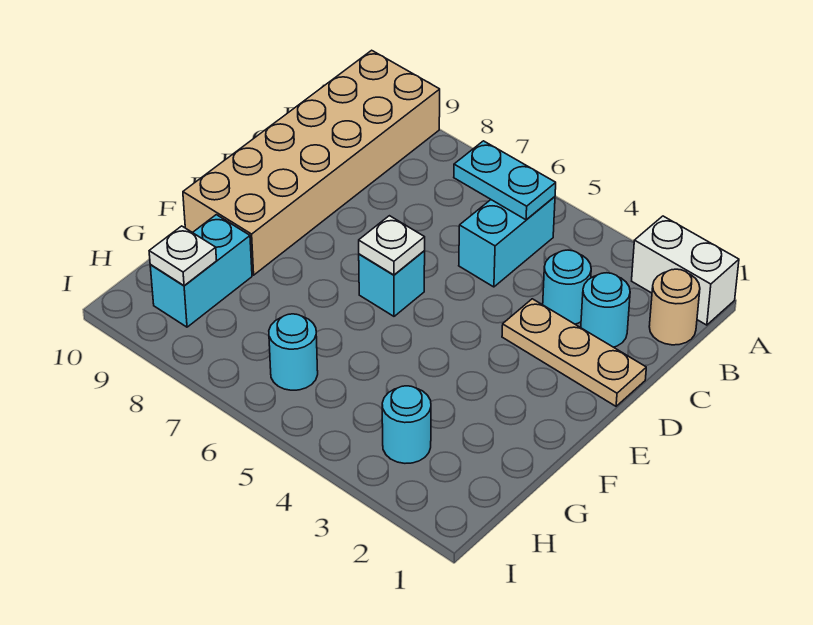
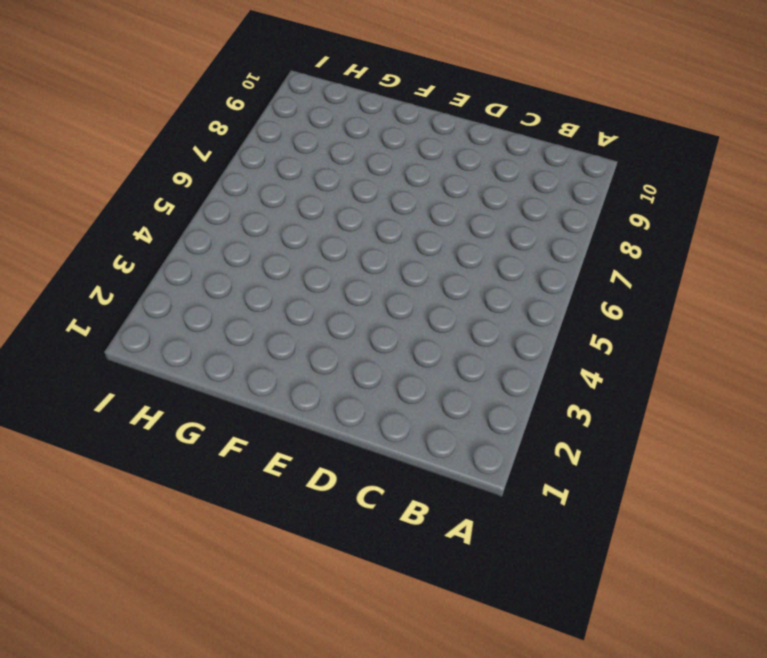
none -> white 1x2 brick [632,216,739,325]
none -> tan 2x6 brick [183,50,440,275]
none -> tan 1x1 round brick [649,269,700,345]

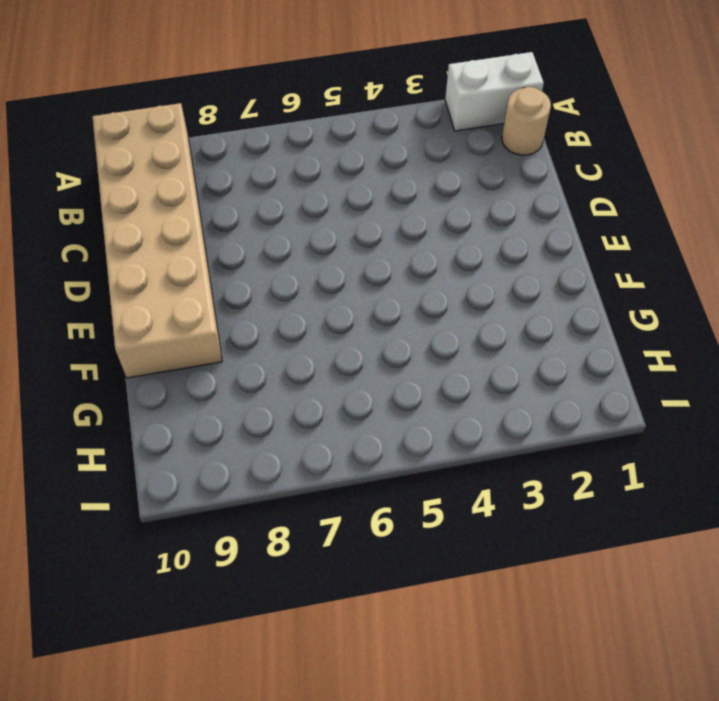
none -> cyan 1x2 brick [459,197,555,287]
none -> cyan 1x1 round brick [581,273,630,347]
none -> cyan 1x1 round brick [543,250,591,324]

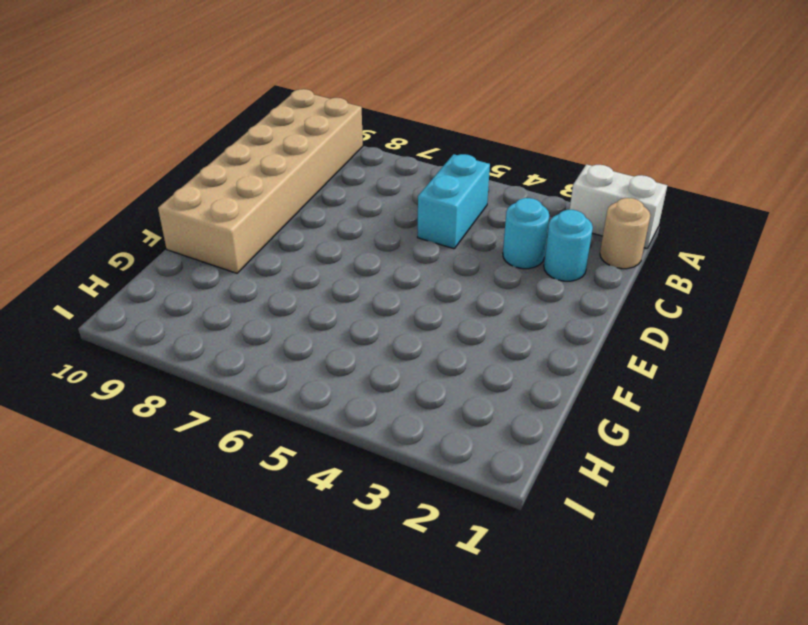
none -> tan 1x3 plate [502,299,646,406]
none -> cyan 1x1 brick [359,251,425,316]
none -> cyan 1x2 brick [150,215,252,327]

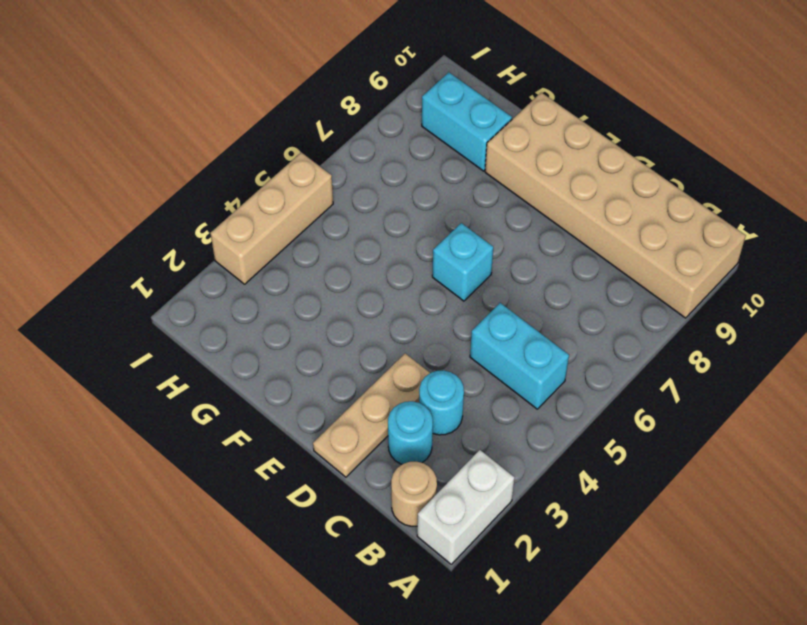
tan 1x3 brick [210,152,333,284] -> none
none -> cyan 1x1 round brick [382,386,431,463]
none -> cyan 1x1 round brick [269,314,318,390]
none -> cyan 1x2 plate [454,141,556,220]

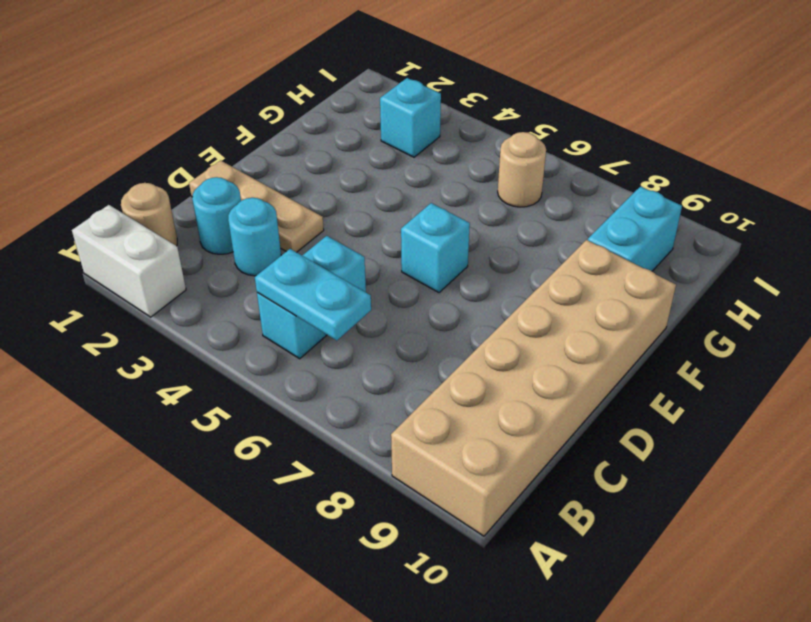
cyan 1x1 brick [380,78,441,157] -> cyan 1x1 round brick [382,386,431,463]
tan 1x1 round brick [498,132,546,207] -> cyan 1x1 round brick [269,314,318,390]
none -> white 1x1 plate [359,216,425,275]
none -> white 1x1 plate [149,226,217,286]

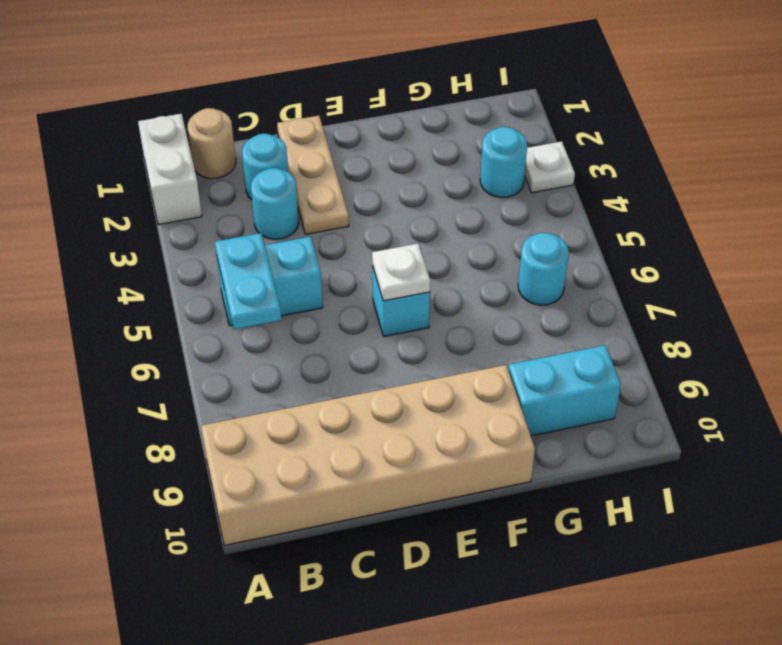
white 1x1 plate [525,142,575,193] -> white 1x1 plate moved to [149,226,217,286]

